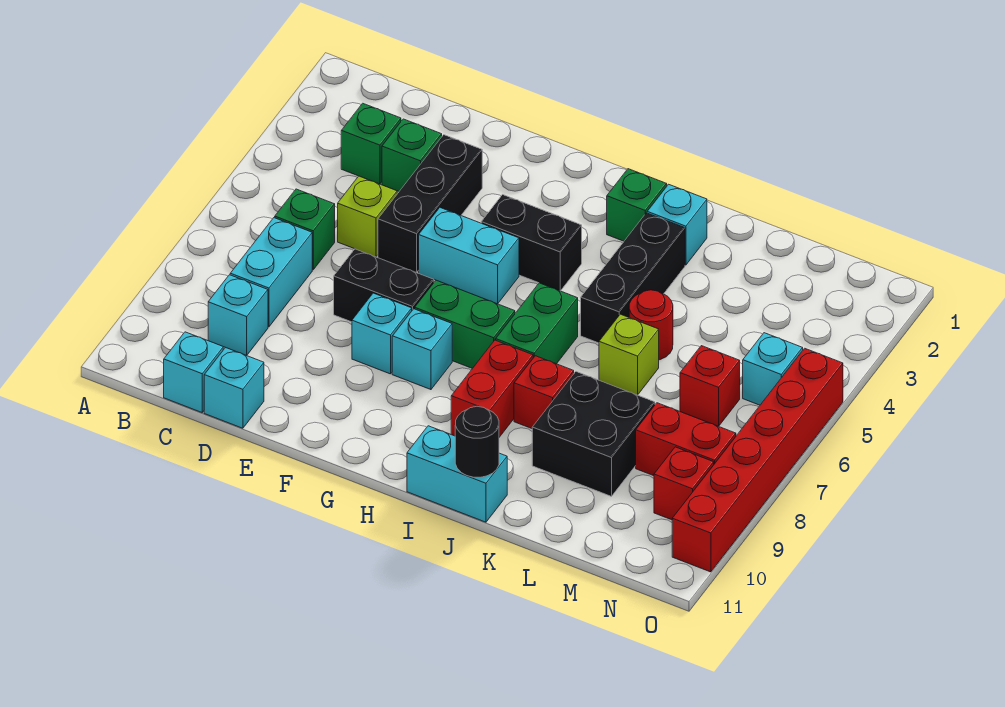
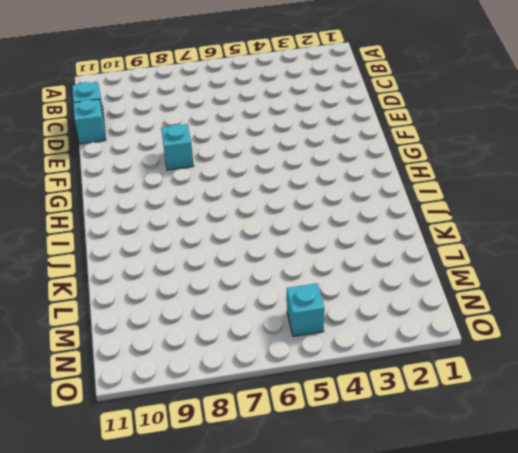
none -> green 1x1 brick [341,103,401,184]
none -> green 1x1 brick [275,189,335,270]
none -> cyan 1x2 brick [230,218,312,327]
none -> cyan 1x1 brick [208,275,268,355]

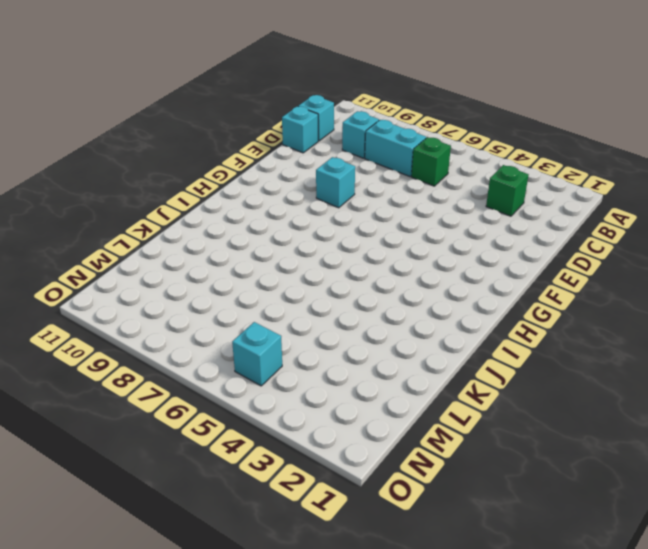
none -> green 1x1 brick [382,119,442,191]
none -> lime 1x1 brick [338,176,397,257]
none -> black 1x3 brick [378,135,482,273]
none -> black 1x2 brick [334,249,434,322]

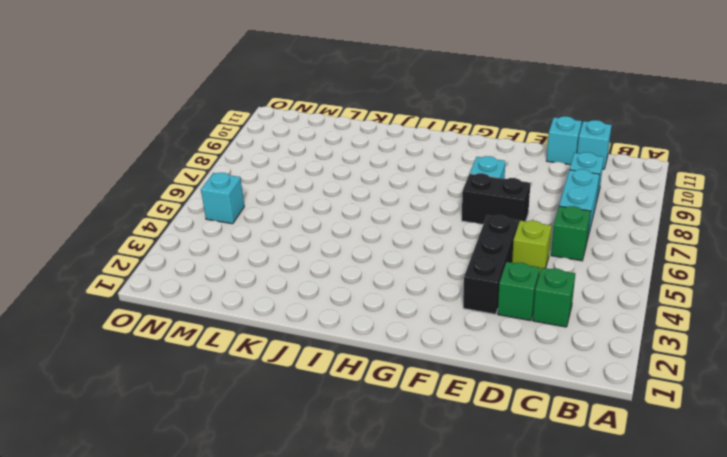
none -> cyan 1x2 brick [419,208,519,304]
none -> black 1x2 brick [481,195,582,291]
none -> green 1x2 brick [415,280,515,368]
none -> cyan 1x1 brick [392,309,452,390]

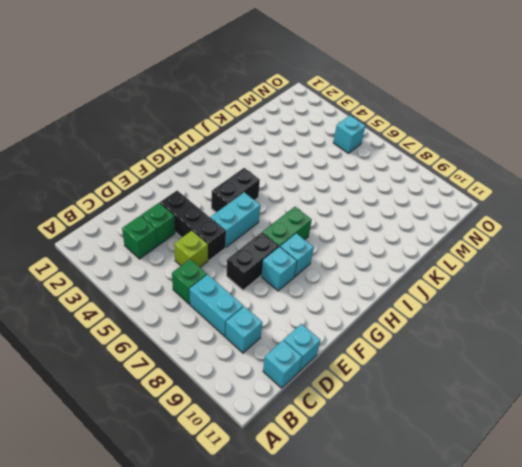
none -> green 1x1 brick [607,169,667,241]
none -> green 1x2 brick [496,283,578,364]
none -> red 1x2 brick [451,340,533,437]
none -> cyan 1x2 brick [407,426,507,522]

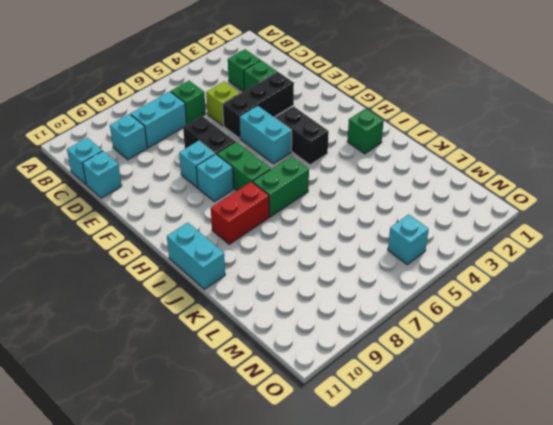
none -> cyan 1x1 brick [647,184,707,265]
none -> black 1x3 brick [581,213,685,343]
none -> red 1x1 brick [514,356,574,429]
none -> red 1x1 round brick [629,290,673,360]

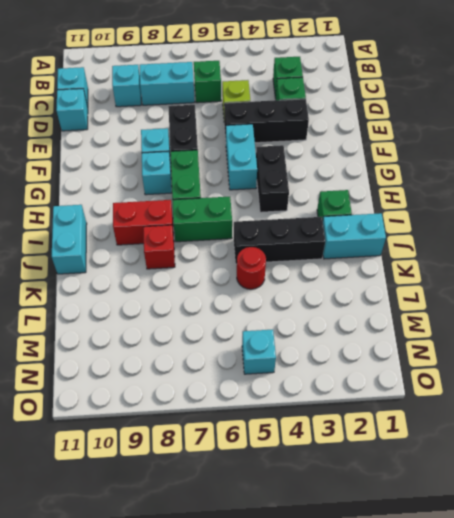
cyan 1x2 brick [323,213,386,259] -> cyan 1x1 brick [647,184,707,265]
none -> lime 1x1 brick [599,314,659,395]
none -> black 2x2 brick [532,372,655,496]
none -> red 1x1 brick [680,346,740,426]
none -> red 1x2 brick [636,403,736,476]

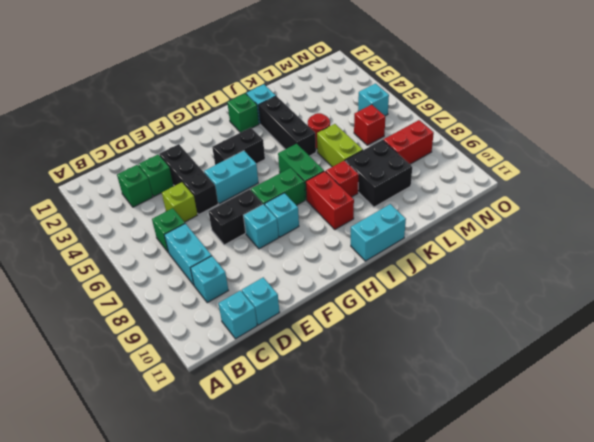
lime 1x2 brick [317,124,363,167] -> lime 1x1 brick [599,314,659,395]
none -> red 1x1 brick [654,447,714,520]
none -> red 1x6 brick [672,348,843,572]
none -> black 1x1 round brick [455,406,499,477]

